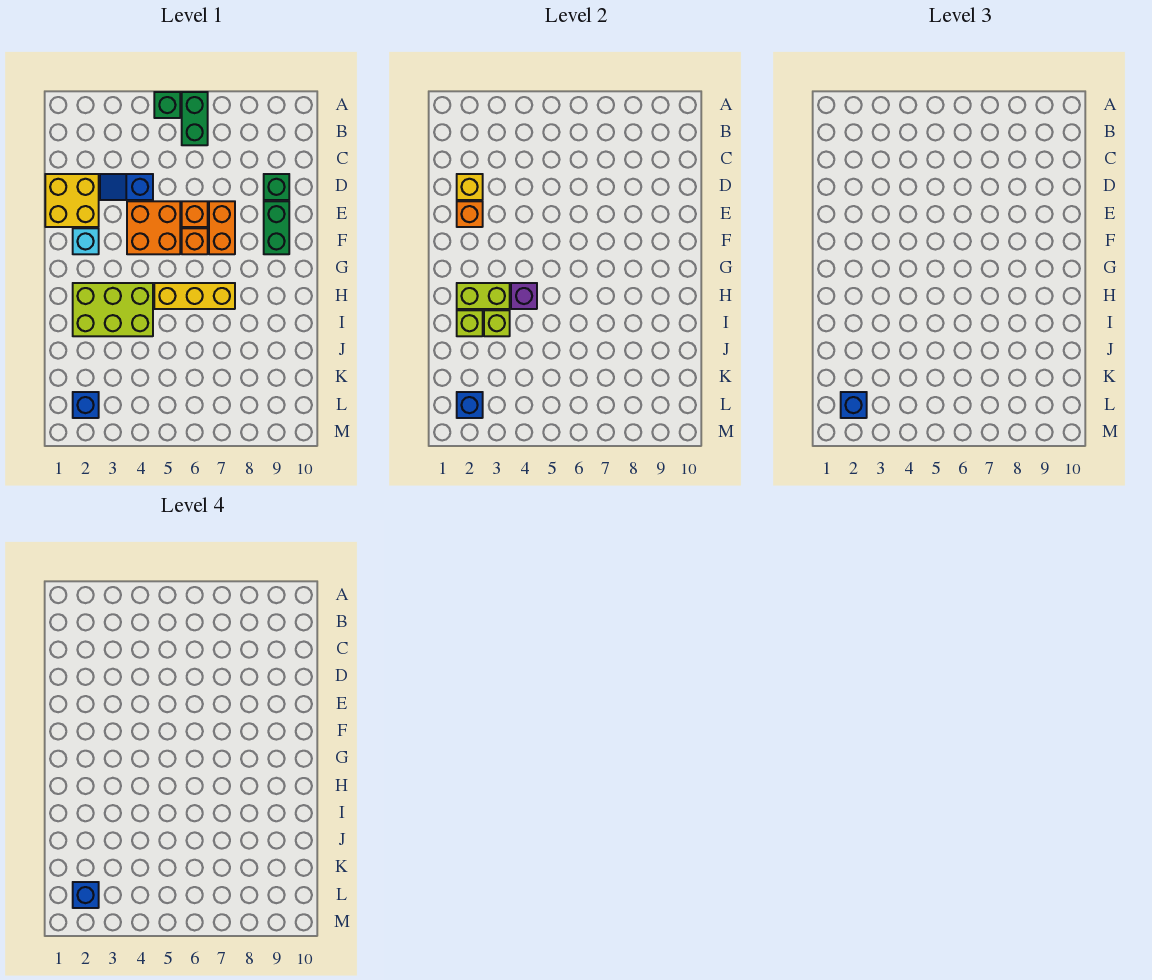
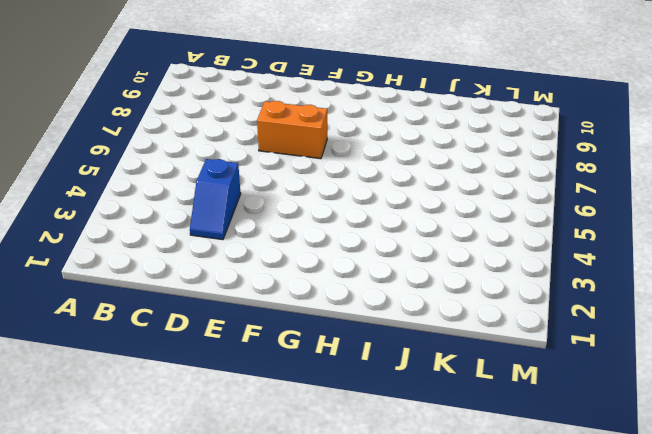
none -> green 1x1 brick [154,92,180,118]
none -> green 1x2 brick [182,92,208,145]
none -> yellow 2x2 brick [45,174,99,227]

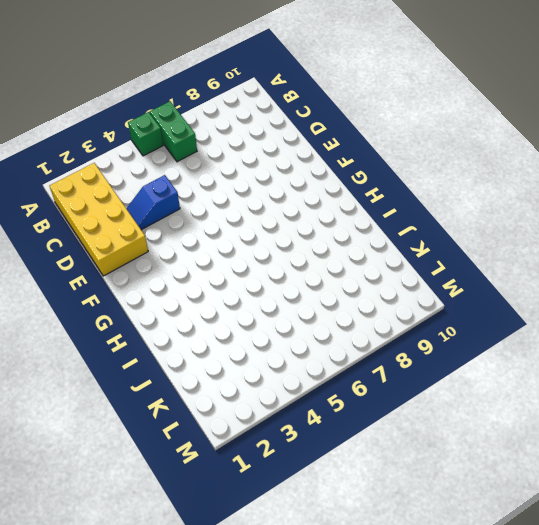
yellow 2x4 brick [50,163,148,276] -> yellow 2x2 brick [45,174,99,227]
none -> green 1x1 brick [264,174,289,200]
none -> orange 2x2 brick [127,201,180,254]
none -> orange 1x1 brick [182,201,208,227]

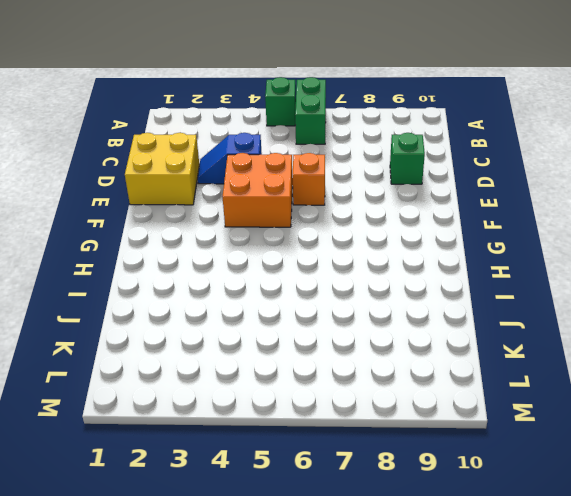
none -> orange 1x2 brick [209,201,235,254]
none -> green 1x2 brick [264,201,289,254]
none -> cyan 1x1 brick [73,228,99,254]

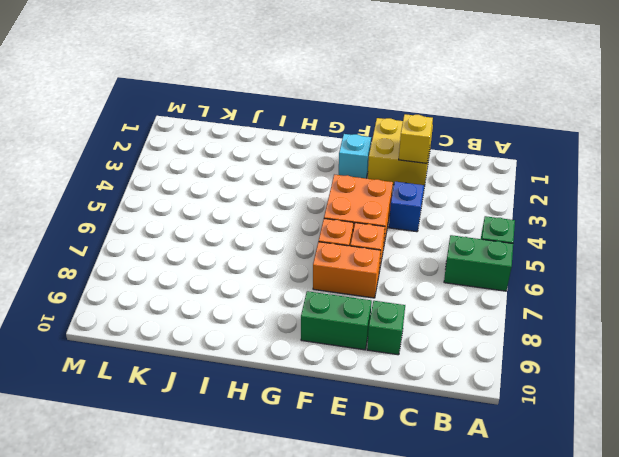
none -> lime 2x3 brick [73,283,153,336]
none -> yellow 1x3 brick [154,283,235,309]
none -> blue 1x1 brick [73,392,99,418]

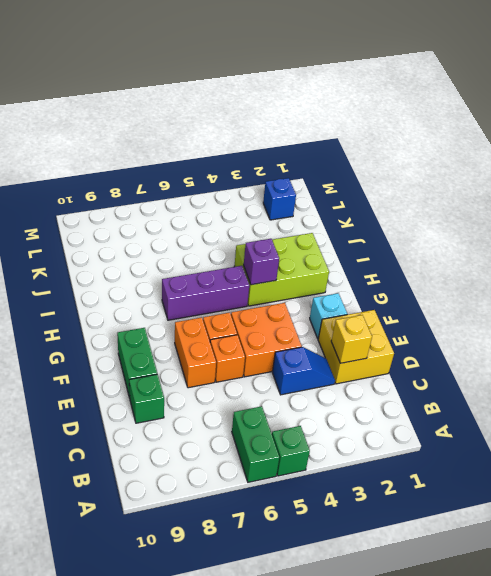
purple 1x3 brick [162,266,249,320] -> yellow 1x3 brick [154,283,235,309]
none -> orange 1x1 brick [457,201,483,227]
none -> lime 1x2 brick [457,283,510,309]
none -> lime 1x1 brick [457,310,483,336]

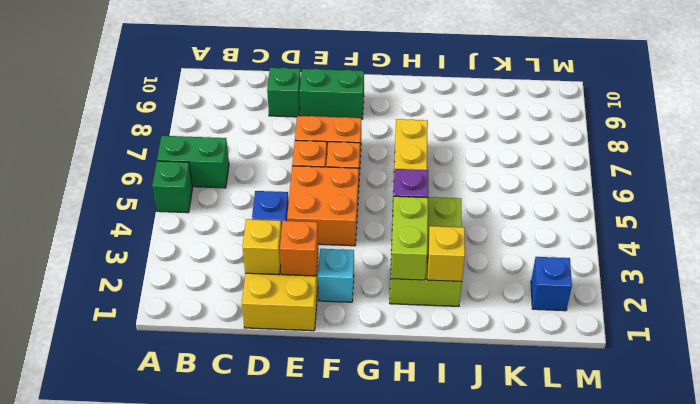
yellow 1x1 brick [427,226,465,282] -> lime 1x1 brick [457,310,483,336]
none -> lime 1x1 brick [484,310,510,336]
none -> blue 1x1 brick [457,392,483,418]
none -> blue 1x1 brick [841,392,867,418]

